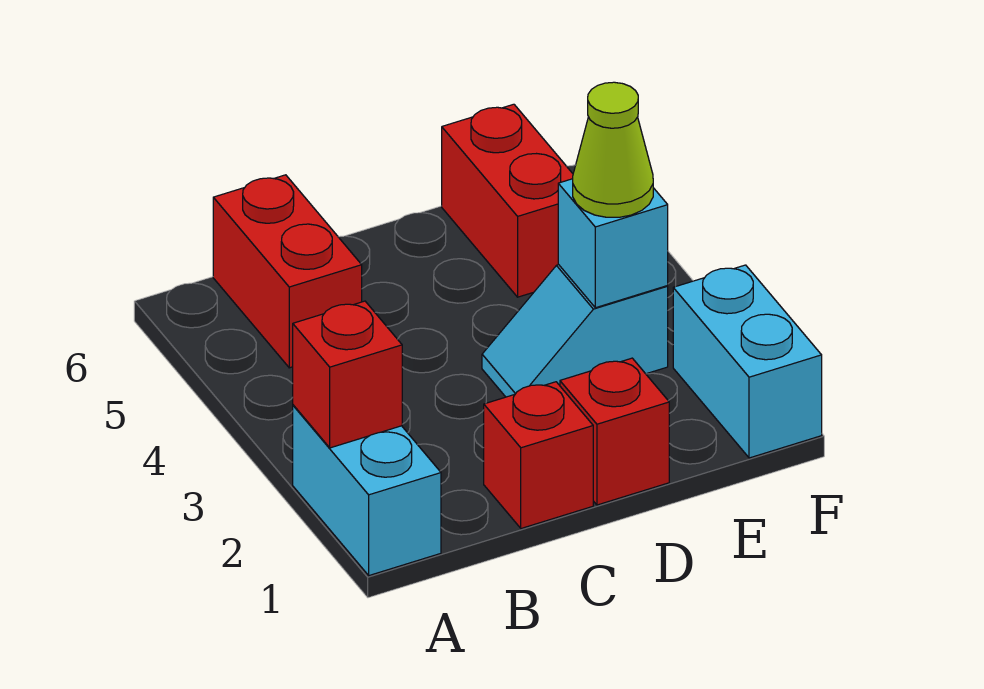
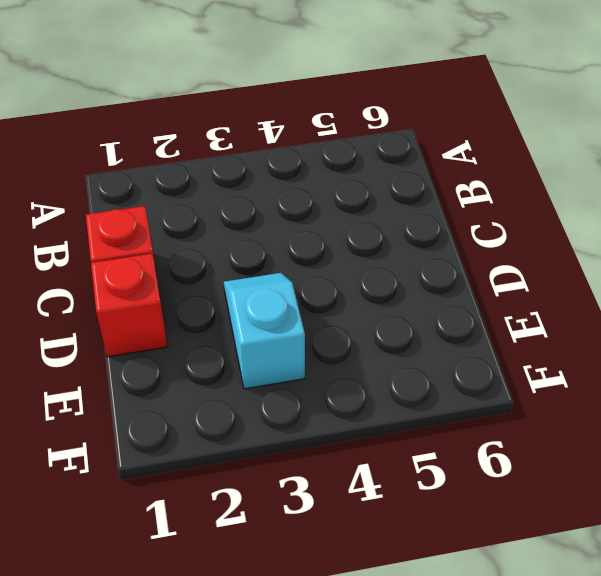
none -> cyan 1x2 brick [293,405,441,575]
none -> red 1x2 brick [213,175,362,368]

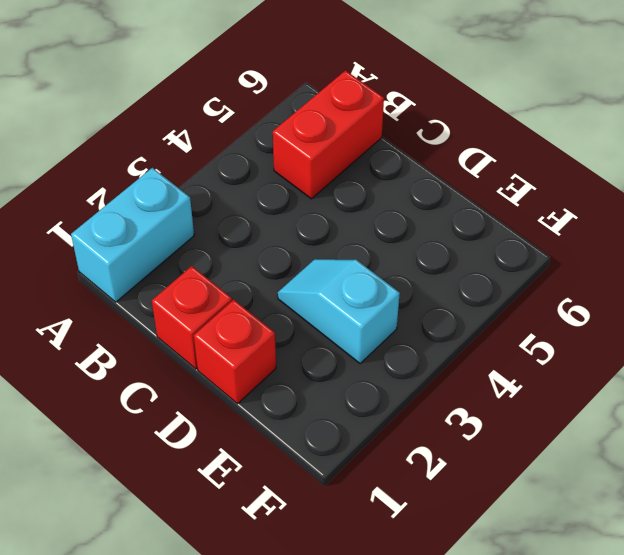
none -> red 1x2 brick [442,104,573,297]
none -> cyan 1x2 brick [673,265,822,458]

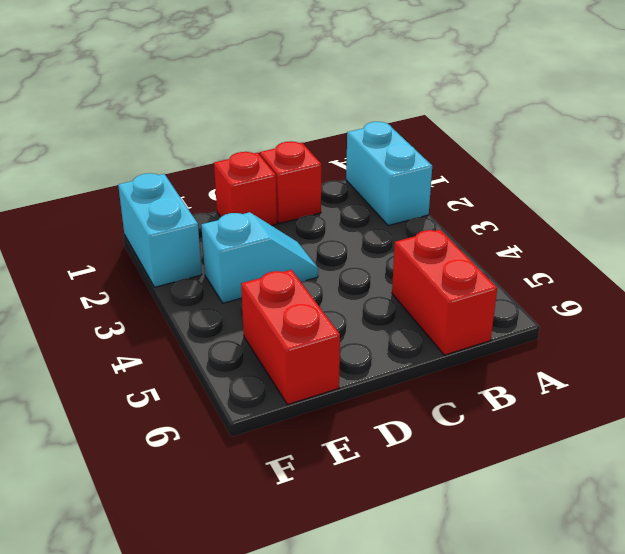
none -> red 1x1 brick [293,301,402,448]
none -> cyan 1x1 brick [558,179,668,308]

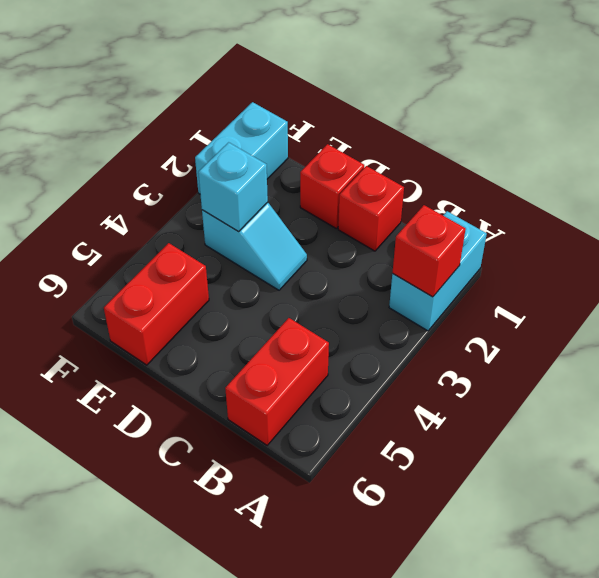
none -> lime 1x1 cone [573,82,653,217]

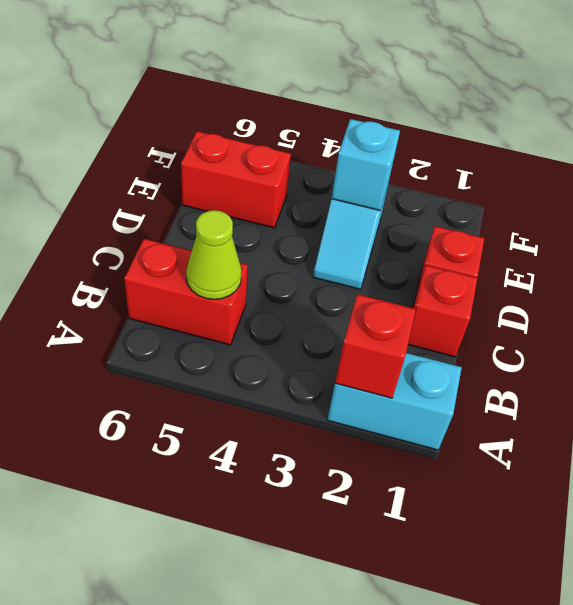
lime 1x1 cone [186,210,242,299] -> lime 1x1 cone moved to [573,82,653,217]
none -> cyan 1x2 brick [673,265,822,458]

